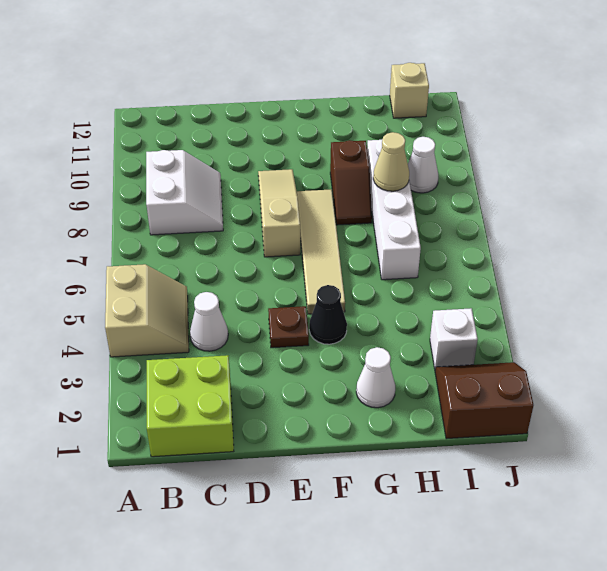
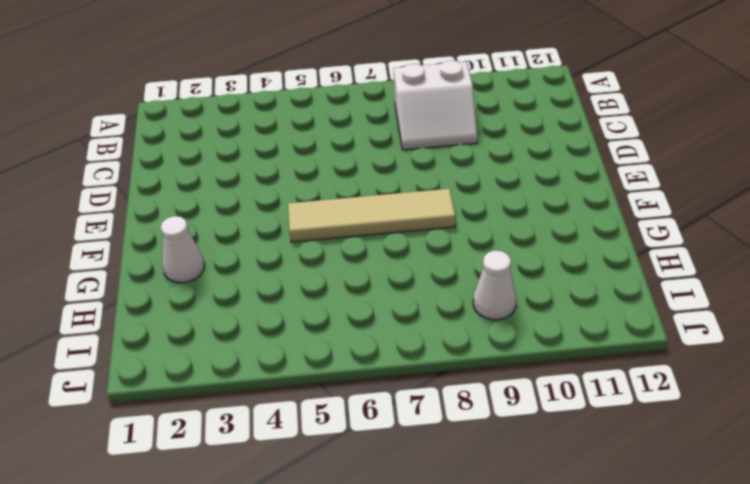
none -> tan 2x2 slope [105,264,189,357]
none -> lime 2x2 brick [147,355,234,457]
none -> white 1x1 cone [190,292,228,351]

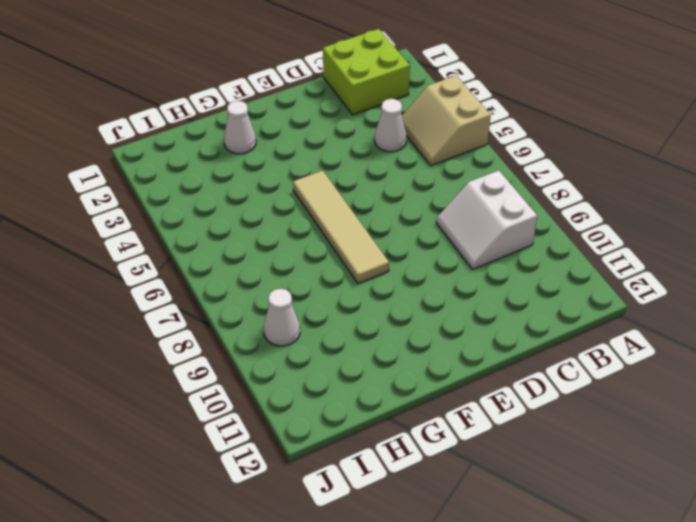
none -> brown 1x1 plate [268,306,309,348]
none -> tan 1x3 slope [258,169,300,257]
none -> black 1x1 cone [309,285,347,344]

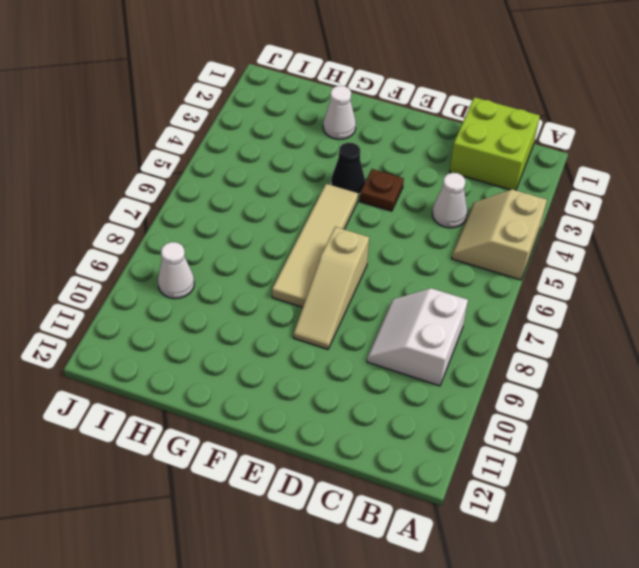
none -> brown 1x2 slope [330,140,372,225]
none -> white 1x4 brick [367,140,421,280]
none -> brown 2x2 slope [435,362,533,439]

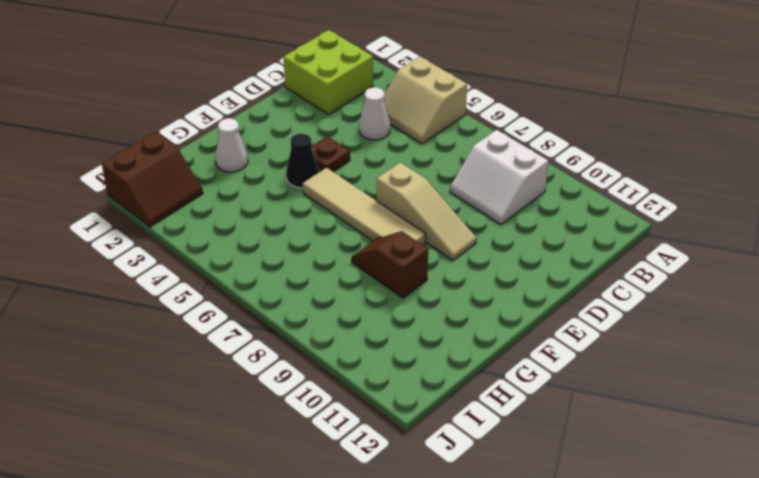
none -> white 1x4 brick [367,140,421,280]
none -> white 1x1 brick [430,308,478,369]
none -> white 1x1 cone [408,137,438,193]

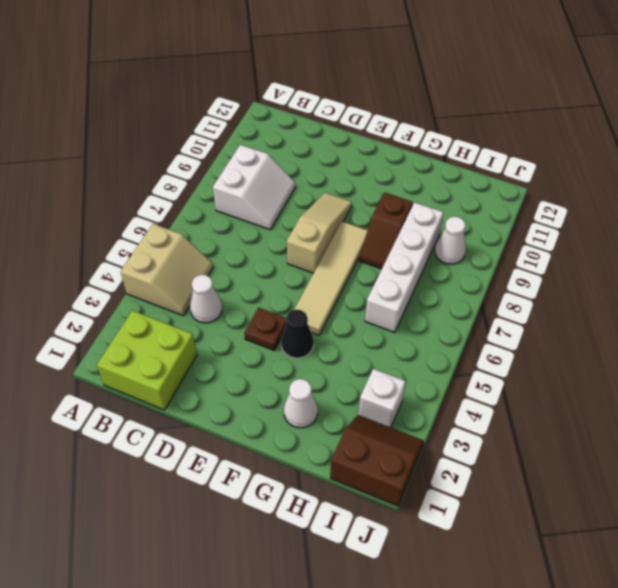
none -> tan 1x1 brick [390,63,429,118]
none -> tan 1x1 cone [373,132,409,191]

